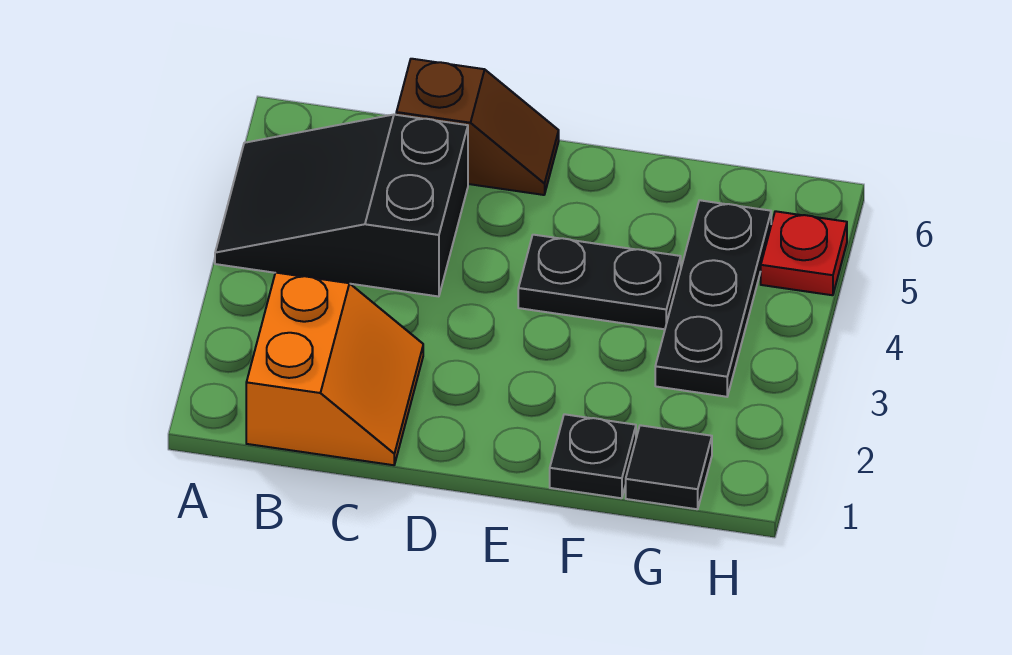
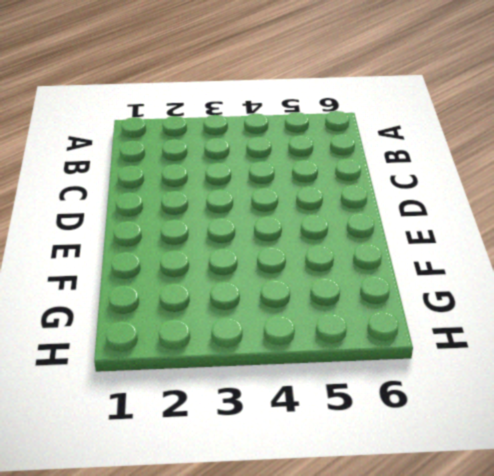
none -> black 2x3 slope [215,115,468,297]
none -> orange 2x2 slope [246,273,423,465]

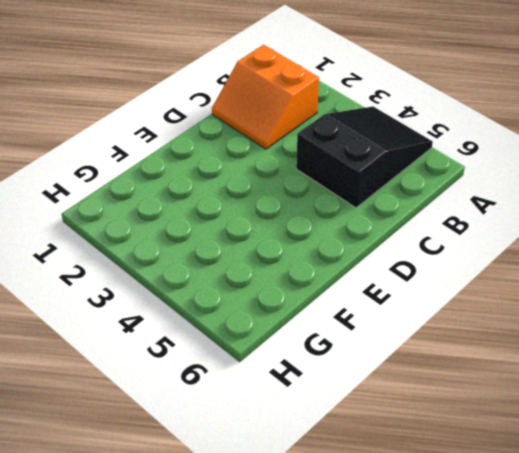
none -> brown 1x2 slope [396,59,559,195]
none -> black 1x2 plate [518,235,681,329]

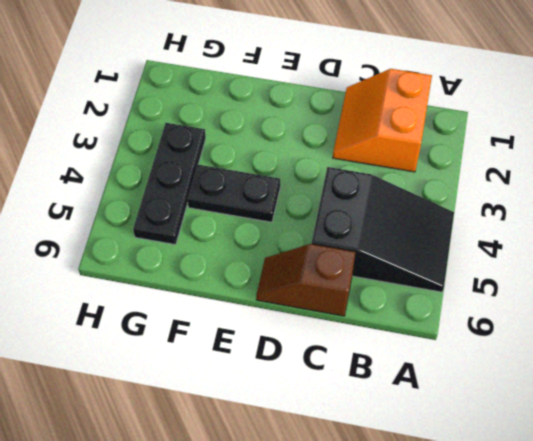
none -> black 1x1 plate [550,414,636,498]
none -> black 1x1 tile [626,425,712,509]

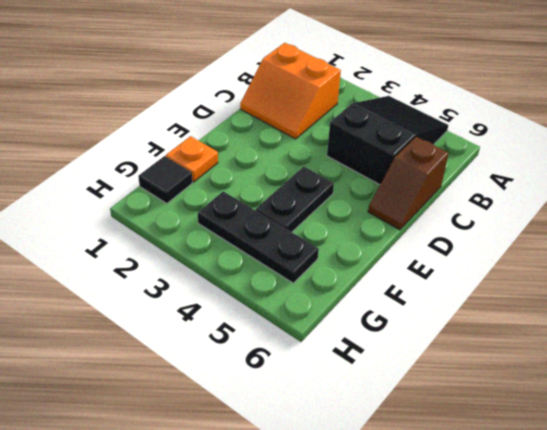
orange 1x1 plate [166,136,218,182] -> black 1x1 plate [550,414,636,498]
none -> red 1x1 plate [761,211,847,295]

